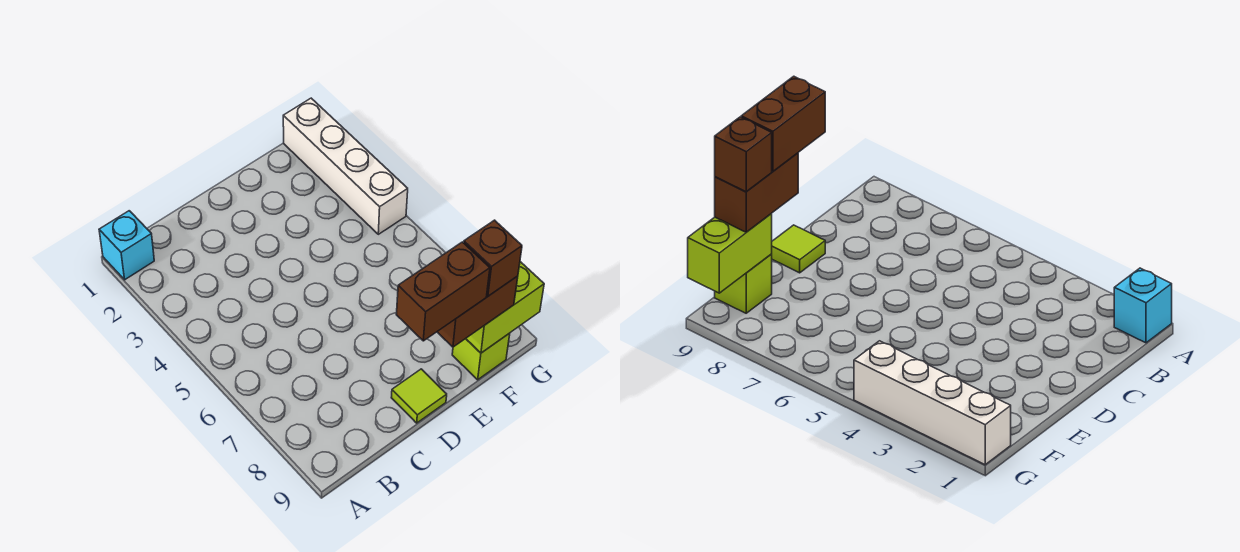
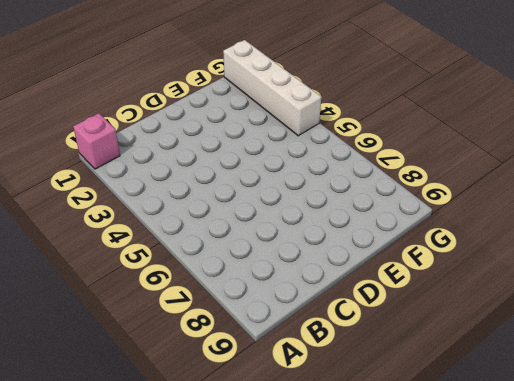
pink 1x1 brick [73,113,120,169] -> cyan 1x1 brick [99,211,154,280]
none -> lime 1x1 tile [391,369,447,423]
none -> lime 1x1 brick [452,333,510,380]

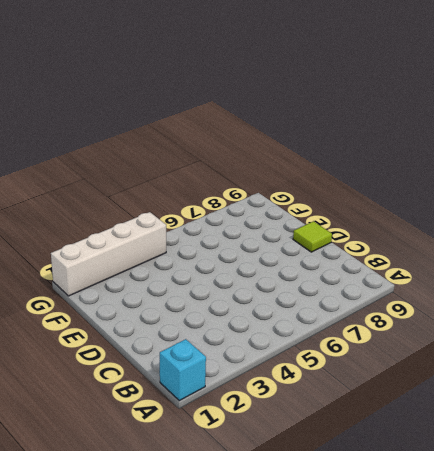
none -> lime 1x1 brick [452,333,510,380]
none -> lime 1x2 brick [466,262,544,353]

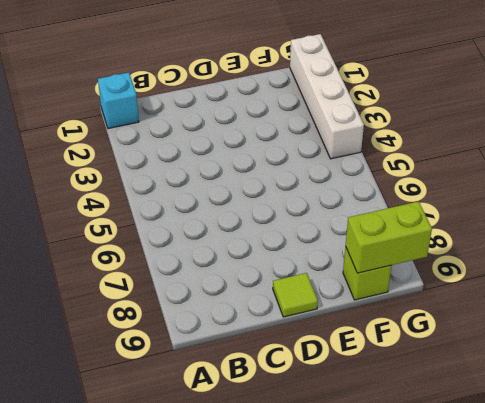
none -> brown 1x2 brick [437,276,518,347]
none -> brown 1x2 brick [396,242,490,341]

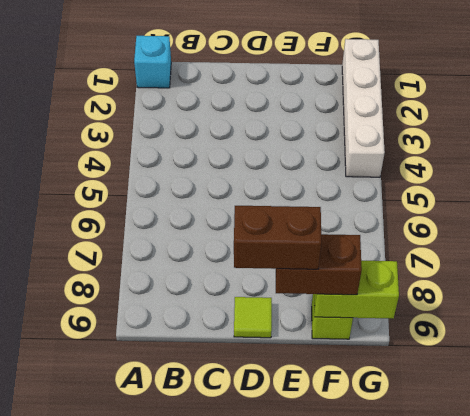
none -> brown 1x1 brick [464,220,522,296]

